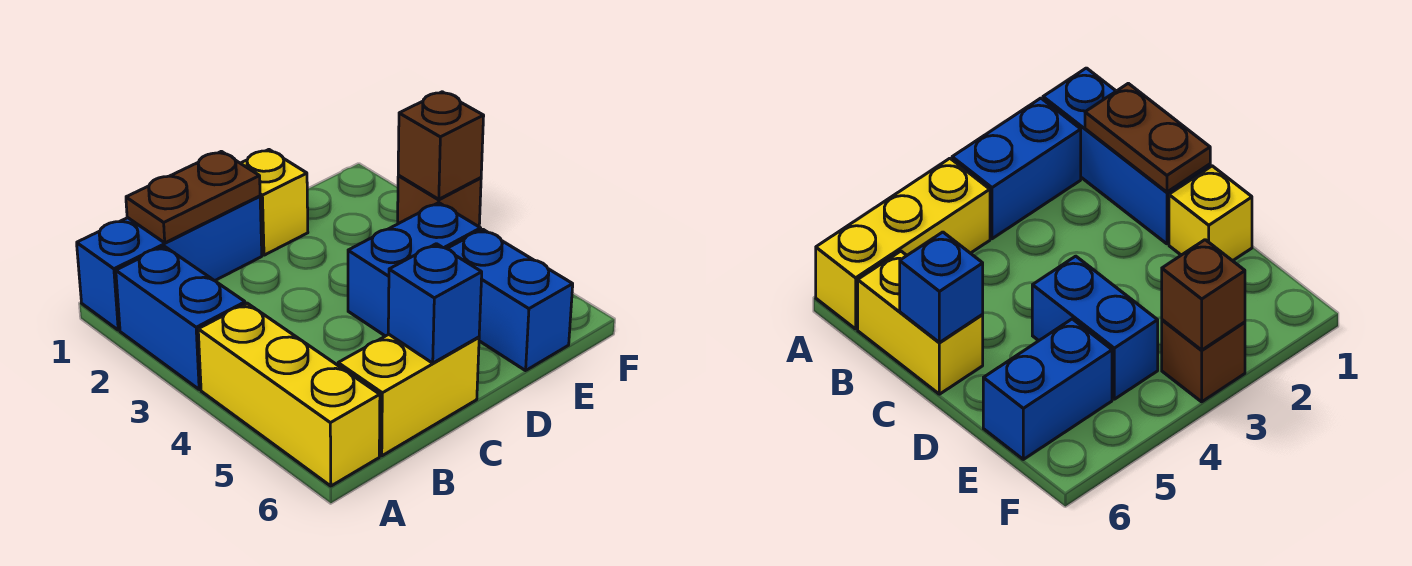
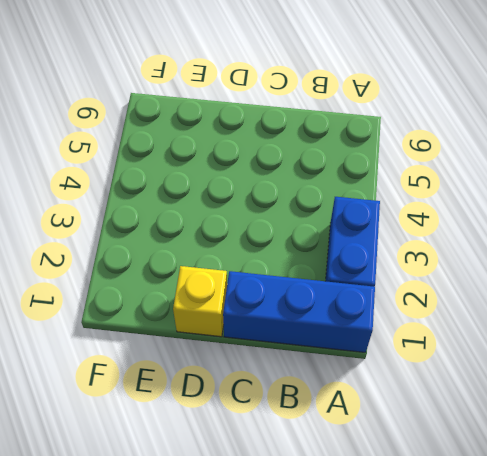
none -> yellow 1x3 brick [198,303,380,486]
none -> yellow 1x2 brick [338,334,479,456]

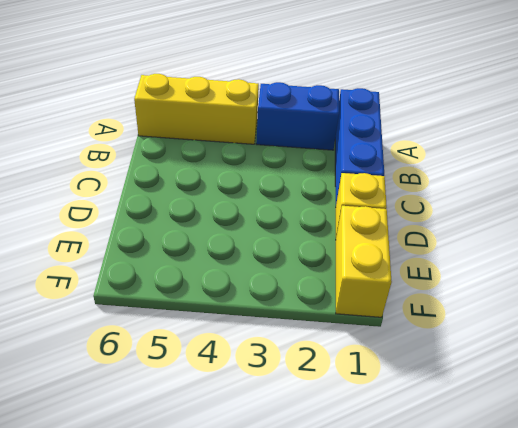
yellow 1x2 brick [336,206,392,317] -> yellow 1x2 brick moved to [338,334,479,456]
none -> blue 1x2 brick [348,203,481,336]
none -> blue 1x2 brick [447,229,573,371]

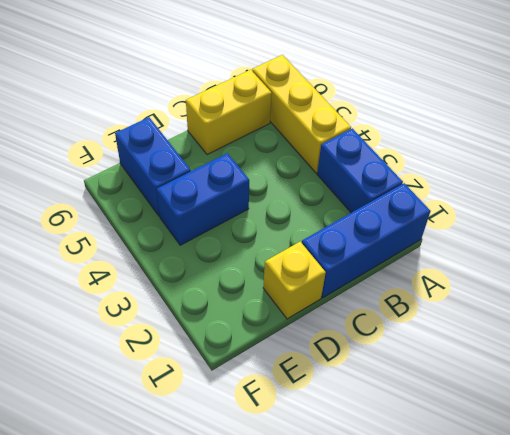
none -> brown 1x1 brick [398,175,481,227]
none -> brown 1x2 plate [126,151,260,243]

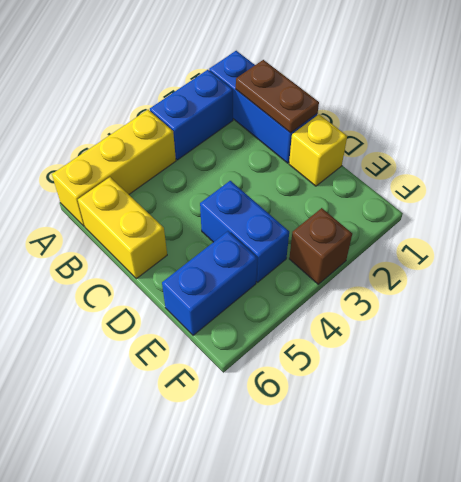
none -> blue 1x1 brick [388,244,482,363]
none -> brown 1x1 brick [398,92,484,199]

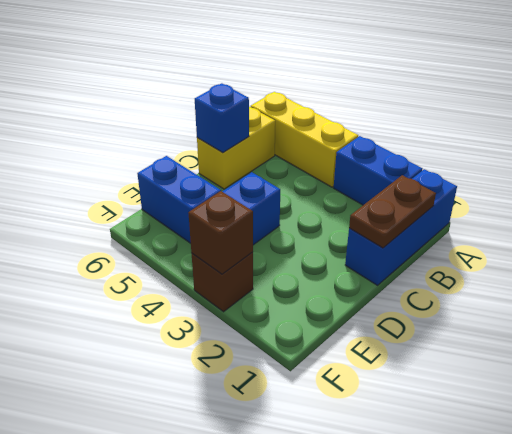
none -> yellow 1x1 brick [241,150,308,255]

